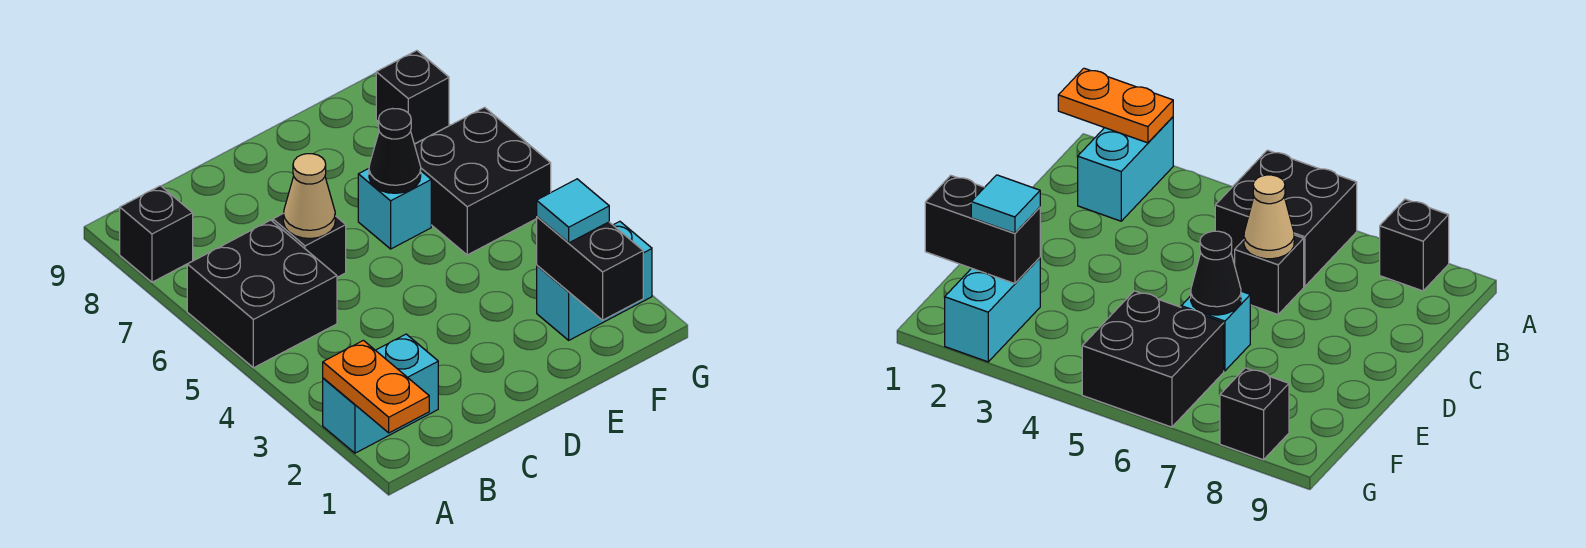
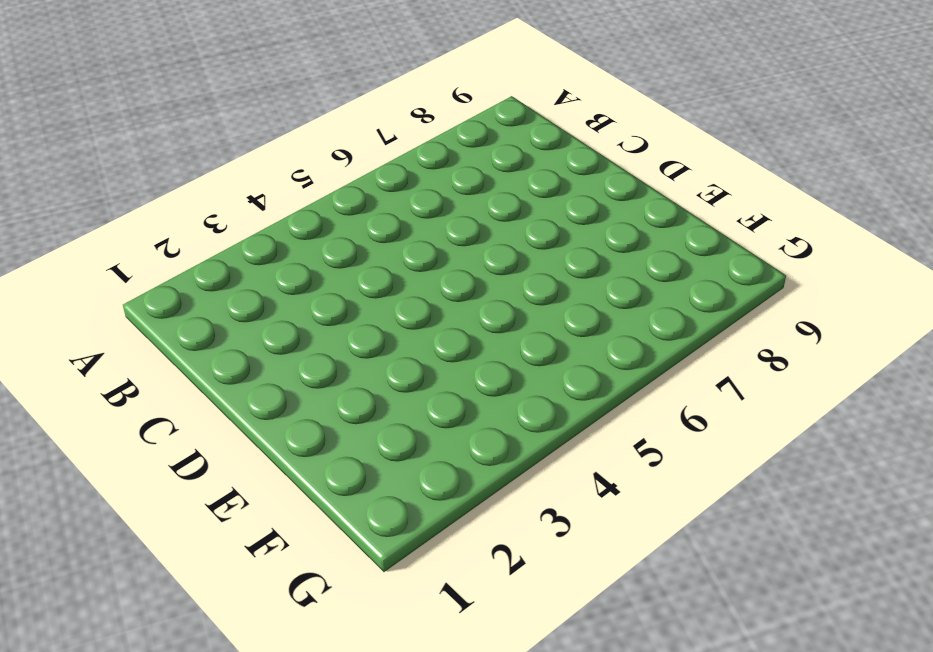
none -> cyan 1x2 brick [323,334,438,453]
none -> black 2x2 brick [187,220,337,368]
none -> black 1x1 brick [120,186,193,282]

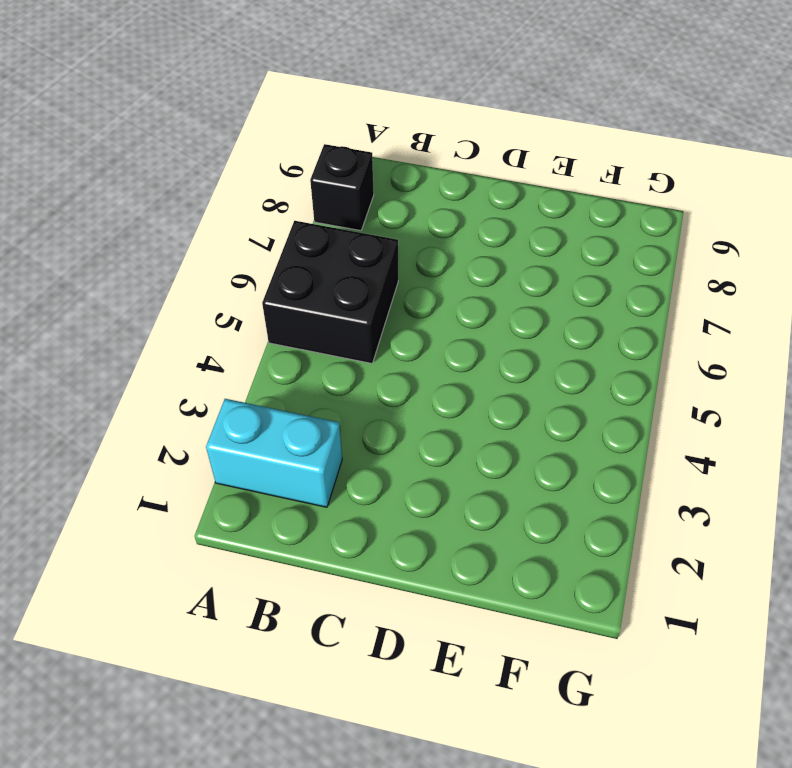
none -> black 1x1 brick [273,214,346,277]
none -> cyan 1x1 brick [358,169,431,249]
none -> cyan 1x2 brick [537,221,652,340]

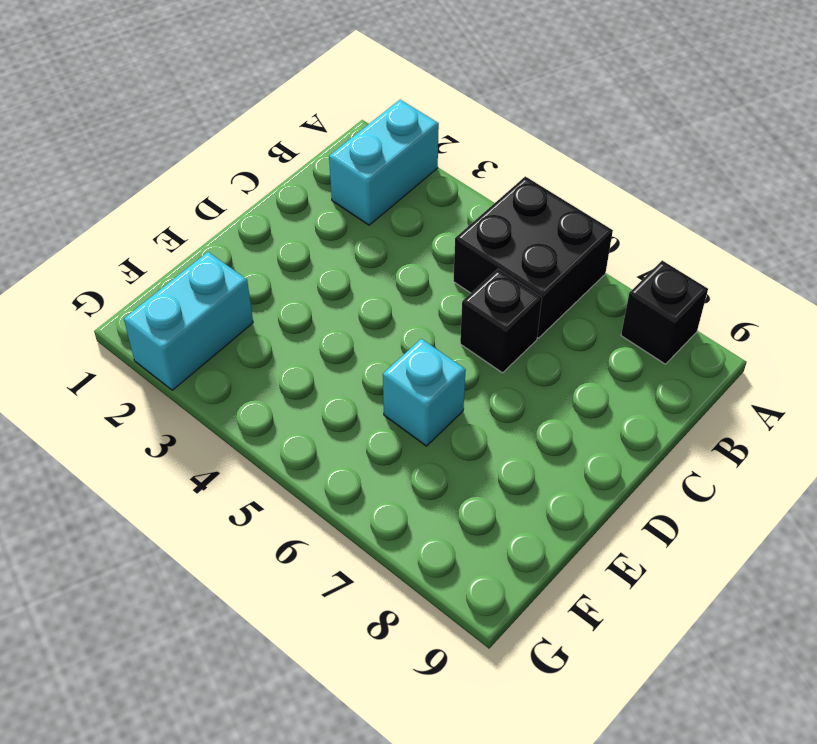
none -> black 2x2 brick [414,107,551,255]
none -> black 1x1 brick [376,51,449,144]
none -> orange 1x2 plate [323,340,429,433]

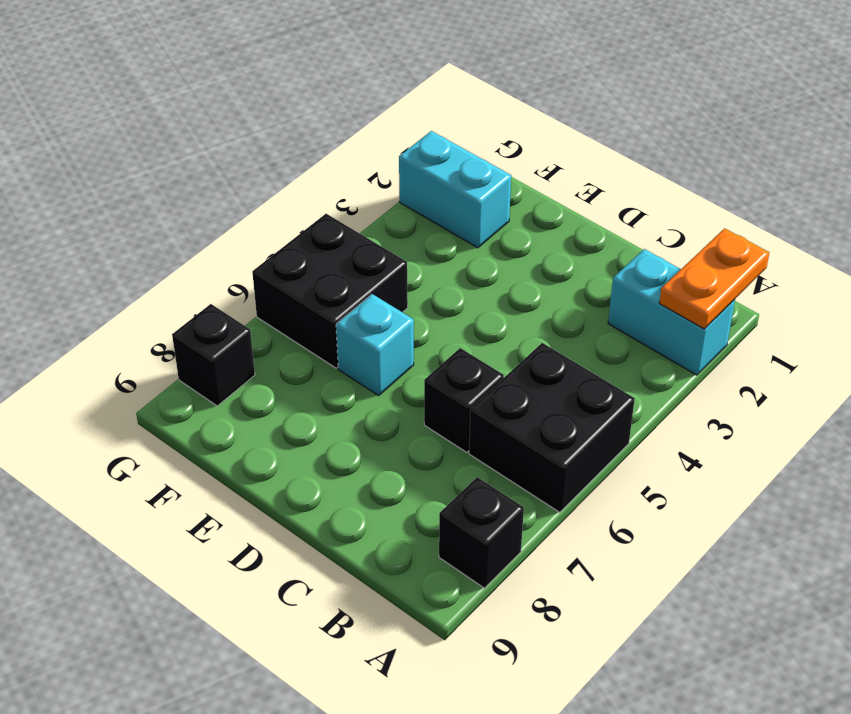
none -> tan 1x1 cone [283,154,335,239]
none -> black 1x1 cone [369,109,421,193]
none -> black 1x2 brick [537,217,643,320]

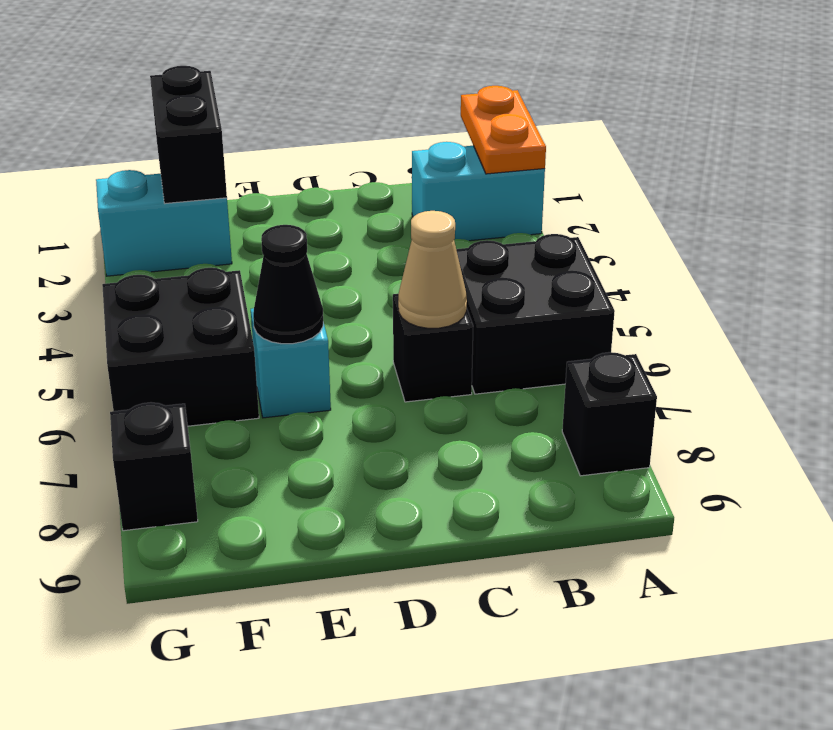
none -> cyan 1x1 tile [537,179,609,243]

